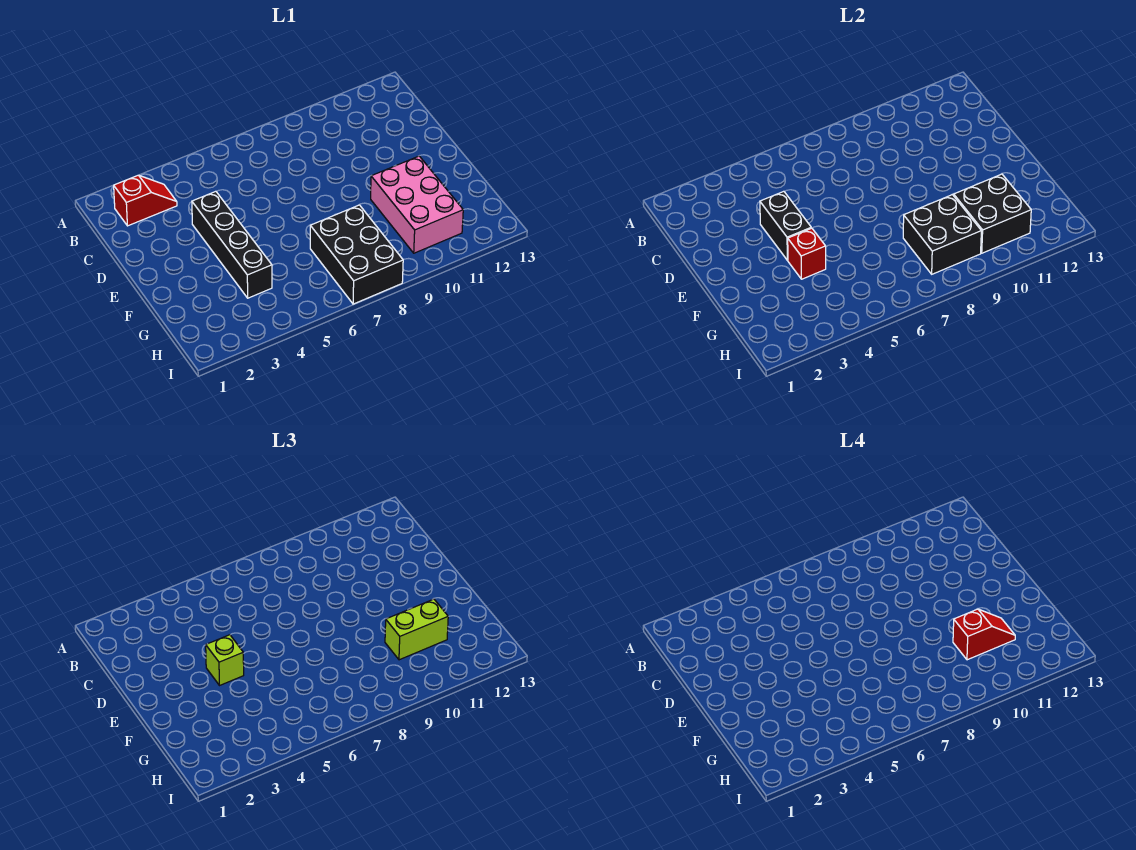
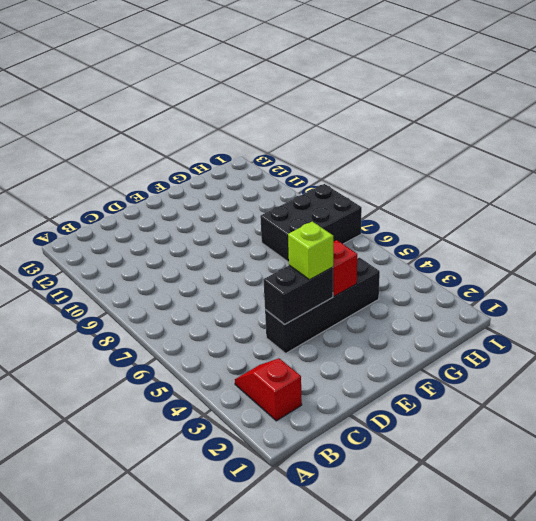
none -> pink 2x3 brick [371,156,463,253]
none -> black 2x2 brick [903,195,981,274]

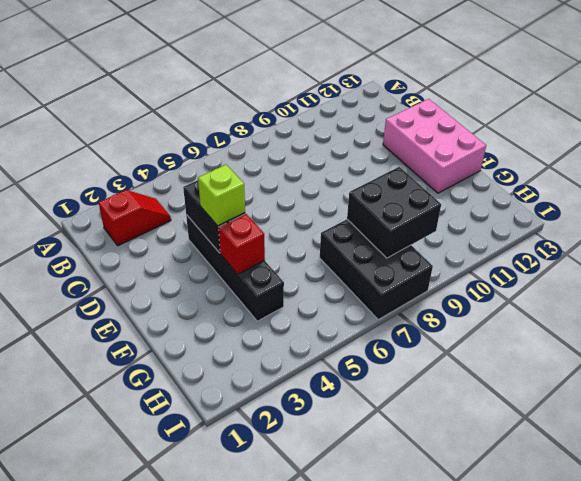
pink 2x3 brick [383,99,486,193] -> pink 2x3 brick moved to [371,156,463,253]
none -> black 2x2 brick [954,174,1031,253]
none -> lime 1x2 brick [385,599,448,660]

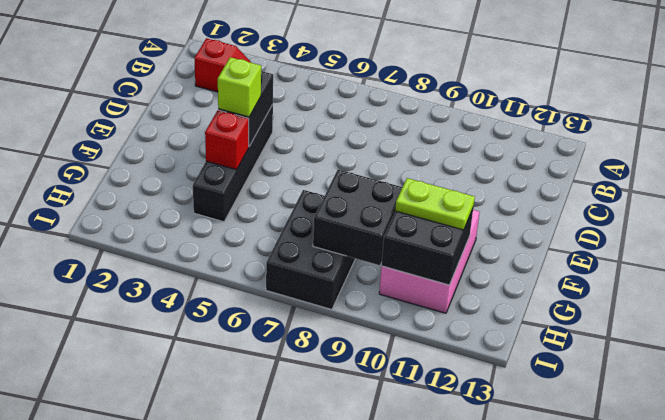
lime 1x2 plate [395,178,475,230] -> lime 1x2 brick [385,599,448,660]
none -> red 1x2 slope [953,609,1015,660]

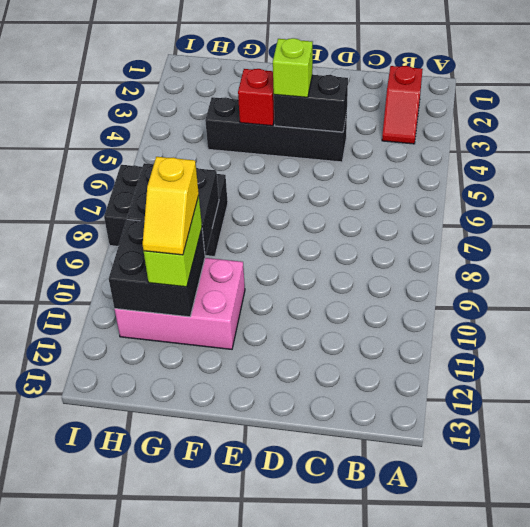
yellow 1x2 slope [143,157,199,255] -> red 1x2 slope [953,609,1015,660]

